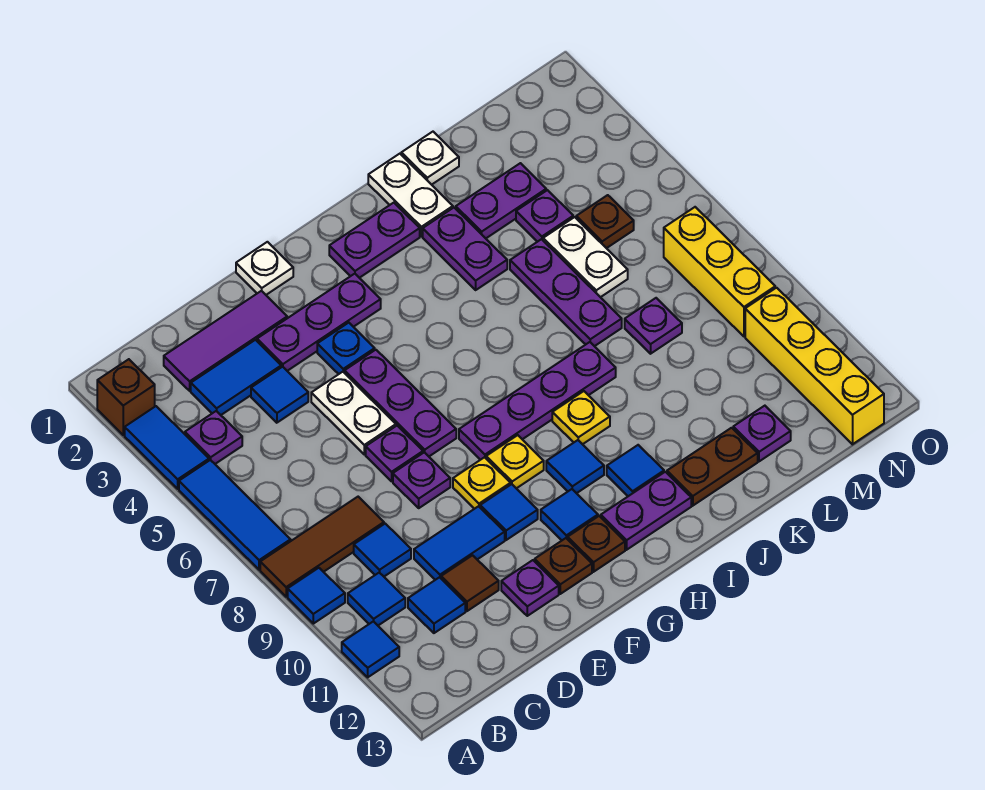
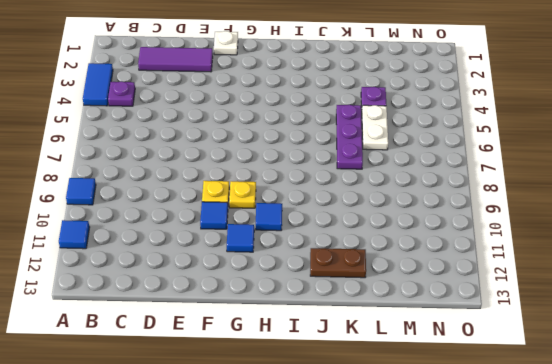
none -> brown 1x1 brick [97,359,155,435]
none -> blue 1x3 tile [179,460,291,570]
none -> brown 1x3 tile [260,497,384,597]
none -> blue 1x1 tile [348,573,405,625]

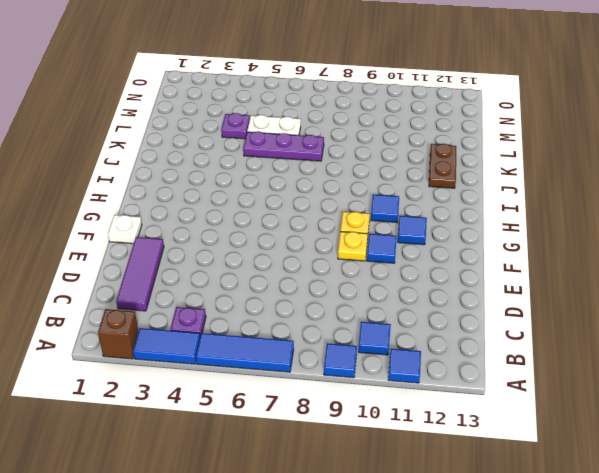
none -> brown 1x3 tile [260,497,384,597]
none -> blue 1x2 tile [191,340,281,415]
none -> blue 1x1 tile [354,524,411,576]
none -> blue 1x1 tile [408,577,465,633]

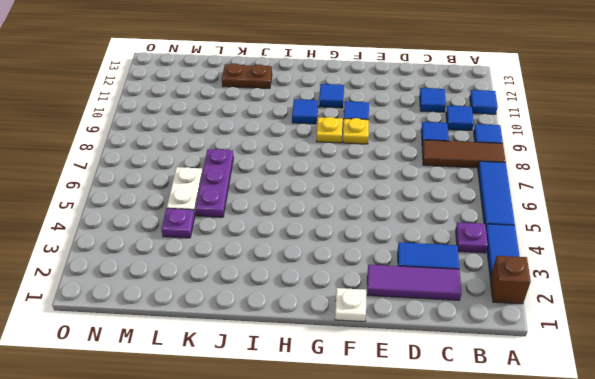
none -> blue 1x1 tile [251,367,308,423]
none -> blue 1x2 tile [414,506,505,580]
none -> brown 1x1 tile [441,555,499,611]
none -> purple 1x3 plate [257,274,381,371]

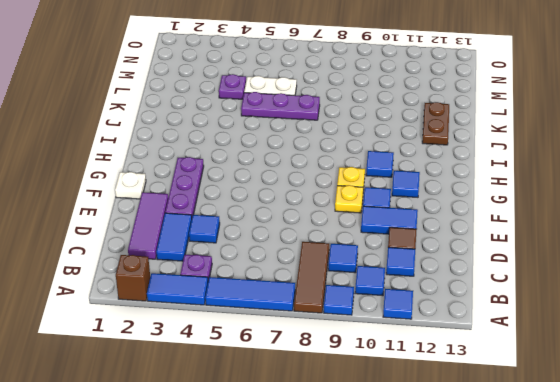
blue 1x2 tile [361,206,418,234] -> blue 1x2 tile turned to [414,506,505,580]
none -> white 1x2 plate [311,372,396,454]
none -> purple 1x1 plate [366,426,423,481]
none -> purple 1x1 plate [393,452,450,508]
none -> purple 1x1 plate [501,560,559,616]

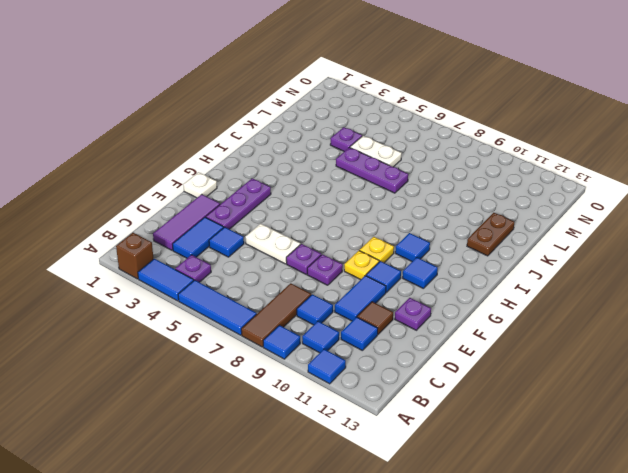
none -> blue 1x1 plate [317,323,375,374]
none -> purple 1x3 plate [344,350,456,456]
none -> brown 1x1 plate [535,538,592,594]
none -> purple 1x4 plate [459,342,616,460]

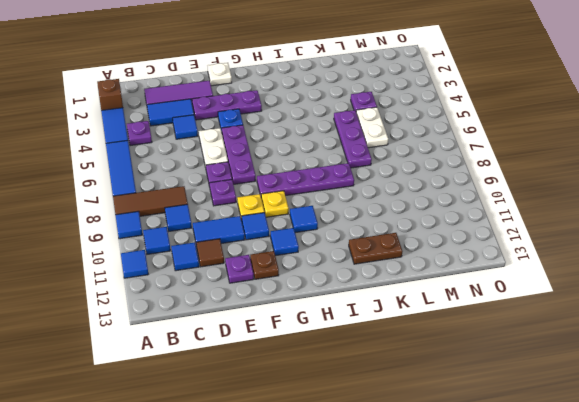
none -> brown 1x1 plate [568,516,625,572]
none -> purple 1x2 plate [329,203,420,278]
none -> purple 1x2 plate [601,472,691,550]
none -> yellow 1x1 plate [552,391,610,444]

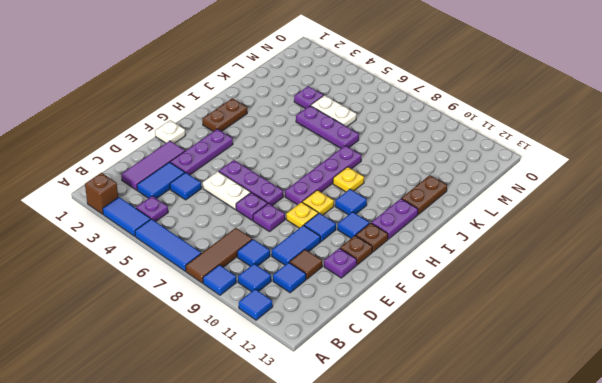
brown 1x2 plate [202,98,247,132] -> purple 1x2 plate [329,203,420,278]
none -> blue 1x1 plate [317,323,375,374]
none -> blue 1x1 tile [607,445,664,496]
none -> white 1x2 plate [368,154,453,236]
none -> purple 1x2 plate [423,208,507,290]

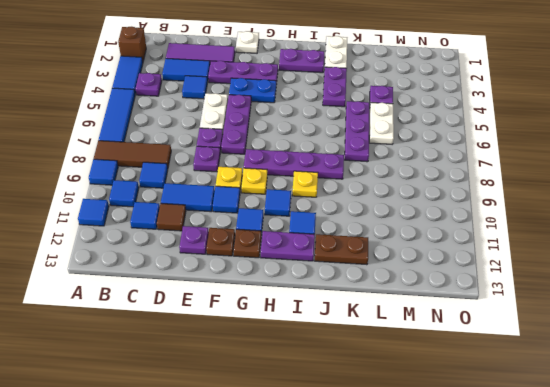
blue 1x2 plate [229,78,276,103] -> blue 1x1 plate [317,323,375,374]
none -> white 1x1 plate [401,132,459,185]
none -> purple 1x2 plate [456,163,546,238]
none -> purple 1x1 plate [625,298,682,354]
none -> purple 1x1 plate [733,406,791,461]

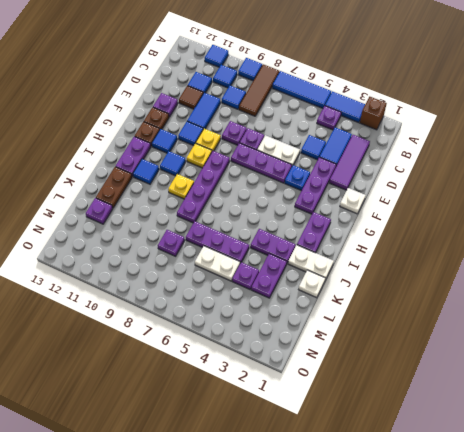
none -> brown 1x1 plate [576,195,634,248]
none -> yellow 1x3 brick [664,207,775,336]
none -> yellow 1x4 brick [745,288,884,444]

